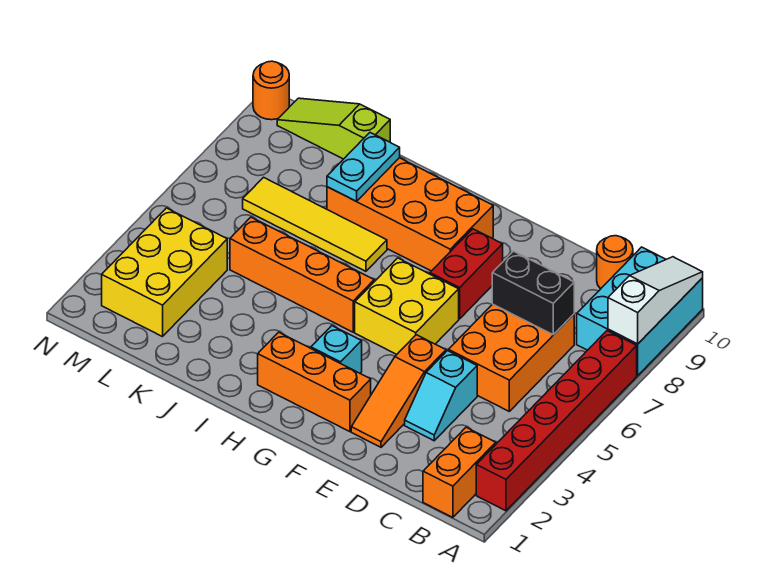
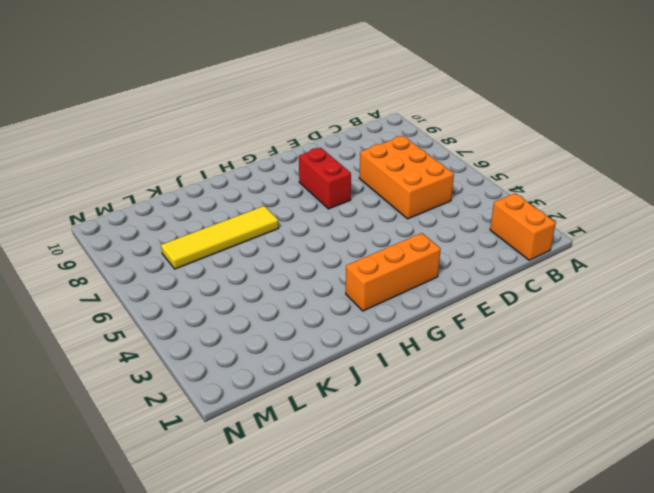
none -> red 1x6 brick [476,331,637,511]
none -> cyan 2x3 brick [577,247,703,375]
none -> orange 1x1 round brick [597,236,633,289]

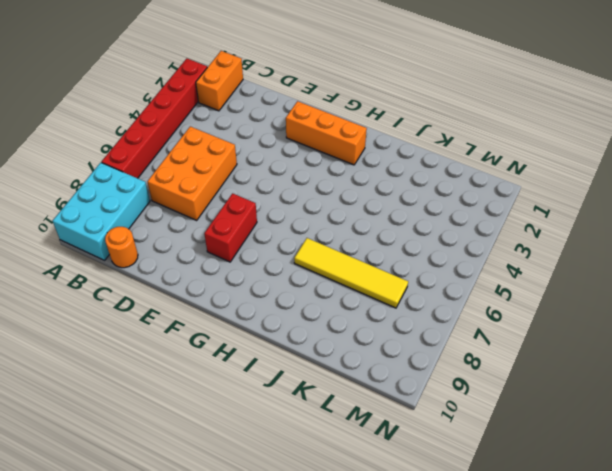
none -> cyan 1x2 slope [405,351,477,441]
none -> orange 1x3 slope [351,335,446,447]
none -> yellow 2x2 brick [355,258,459,354]

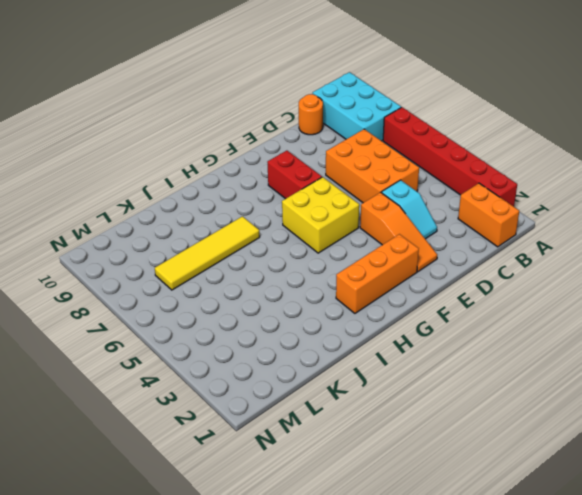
none -> cyan 1x1 brick [311,326,362,373]
none -> orange 2x4 brick [327,158,493,271]
none -> orange 1x4 brick [230,217,374,332]

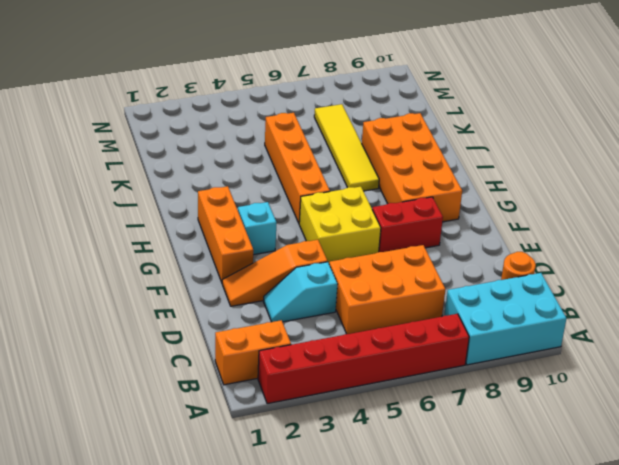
none -> lime 1x3 slope [277,98,390,159]
none -> yellow 2x3 brick [102,208,227,337]
none -> orange 1x1 round brick [253,61,289,120]

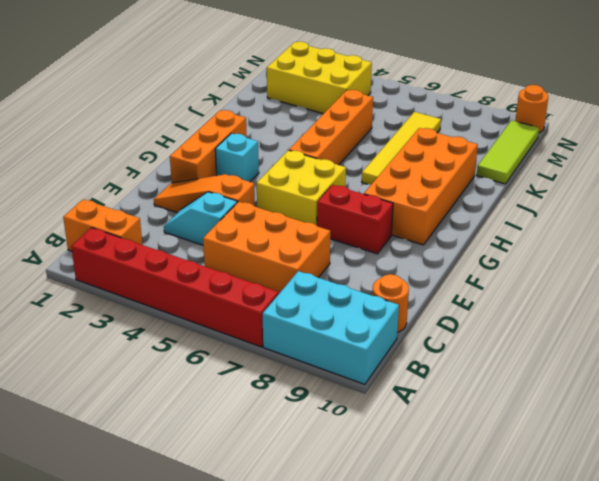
lime 1x3 tile [477,120,539,184] -> lime 1x3 slope [277,98,390,159]
none -> white 1x3 slope [608,257,703,344]
none -> black 1x2 brick [492,251,574,335]
none -> cyan 1x2 plate [327,133,400,201]

